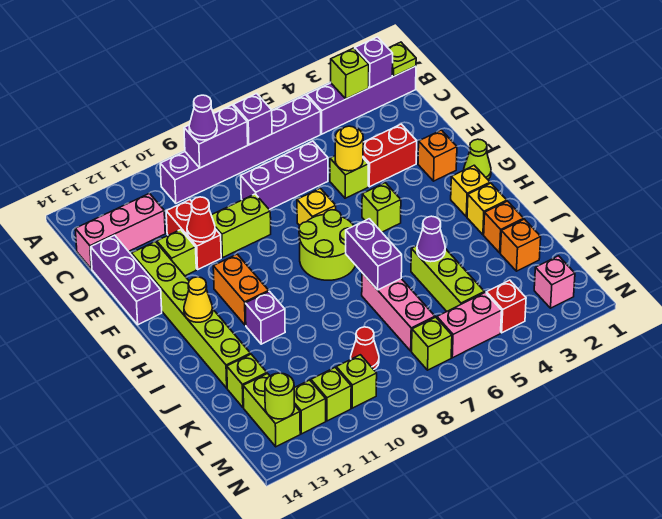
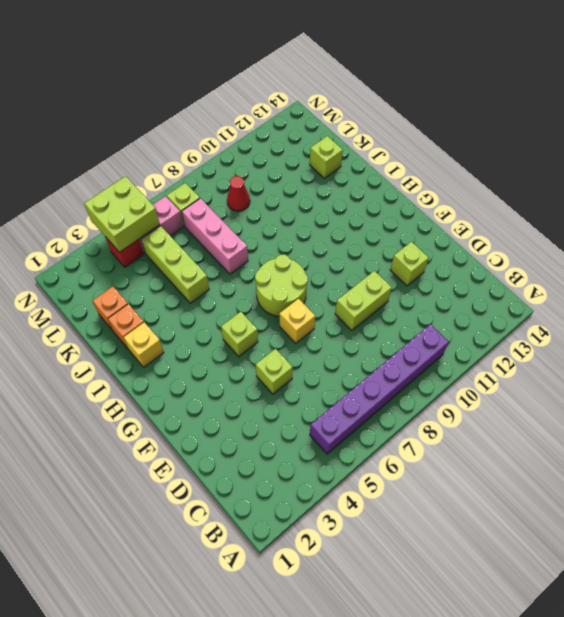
lime 2x2 brick [84,176,160,252] -> none
none -> purple 1x4 brick [307,66,416,134]
none -> pink 1x3 brick [75,193,165,269]
none -> purple 1x3 brick [241,141,328,210]
none -> red 1x2 brick [166,200,221,269]

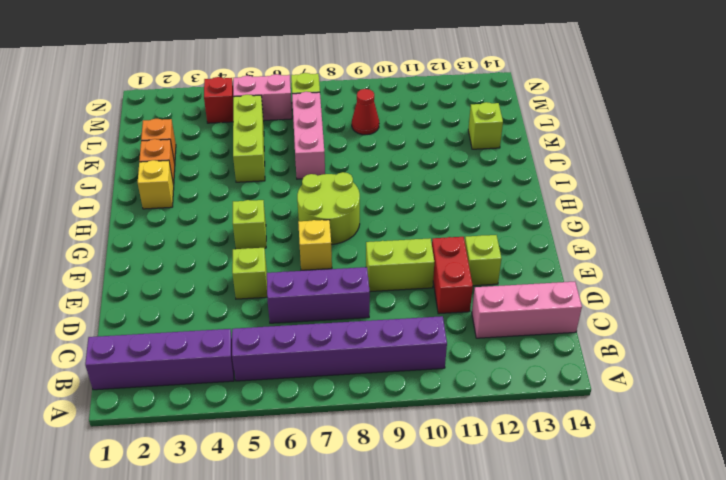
none -> purple 1x3 brick [91,235,162,325]
none -> red 1x2 brick [363,124,417,187]
none -> lime 1x6 brick [131,242,250,388]
none -> orange 1x1 brick [418,130,457,181]

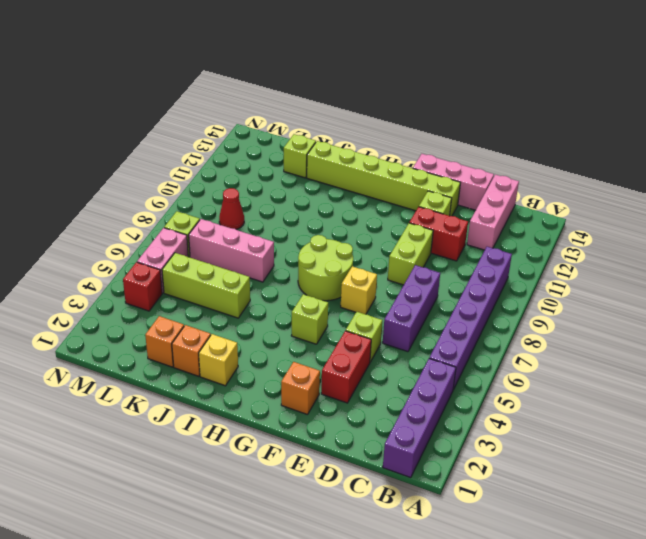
pink 1x3 brick [413,154,494,210] -> purple 1x3 brick [91,235,162,325]
none -> lime 1x1 cone [464,139,491,179]
none -> orange 1x2 brick [213,254,269,325]
none -> yellow 1x1 brick [451,165,490,217]
none -> purple 1x1 brick [245,291,285,344]

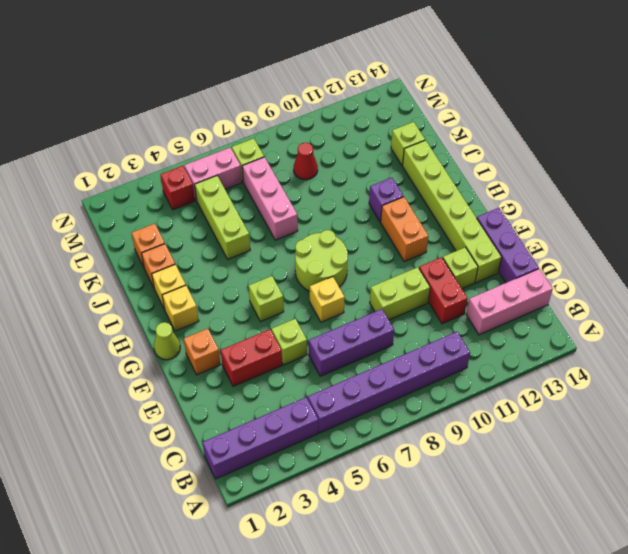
none -> lime 1x2 brick [243,374,300,447]
none -> pink 1x1 brick [534,256,575,308]
none -> lime 1x1 brick [336,355,377,408]
none -> lime 1x1 brick [311,368,351,421]

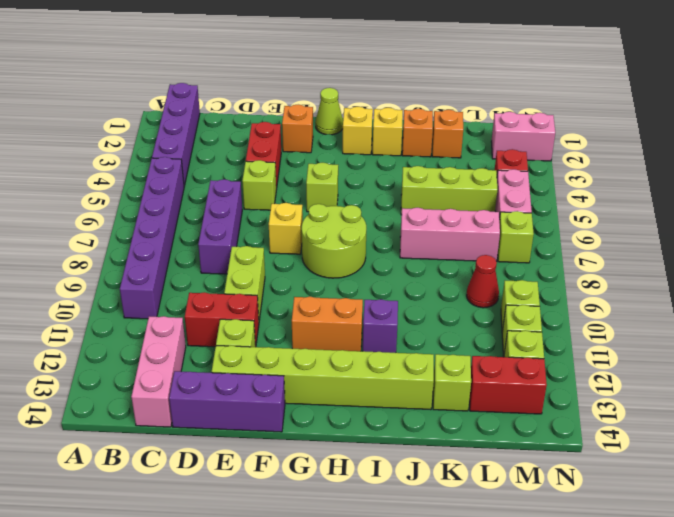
red 1x2 brick [469,356,547,414] -> lime 1x2 brick [243,374,300,447]
pink 1x2 brick [491,112,555,161] -> pink 1x1 brick [534,256,575,308]
none -> lime 1x1 plate [388,42,416,76]
none -> purple 1x1 brick [355,37,393,88]
none -> lime 1x1 brick [331,48,369,99]
none -> purple 1x1 brick [233,94,272,145]

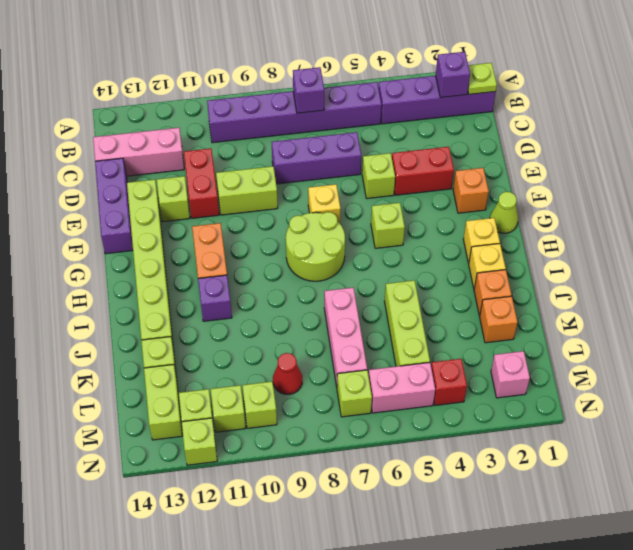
lime 1x1 brick [182,418,217,465] -> lime 1x1 brick moved to [331,48,369,99]
none -> purple 1x2 brick [184,105,248,168]
none -> yellow 1x1 round brick [335,126,363,171]
none -> red 1x1 cone [187,197,215,242]
none -> yellow 1x1 cone [184,277,213,322]

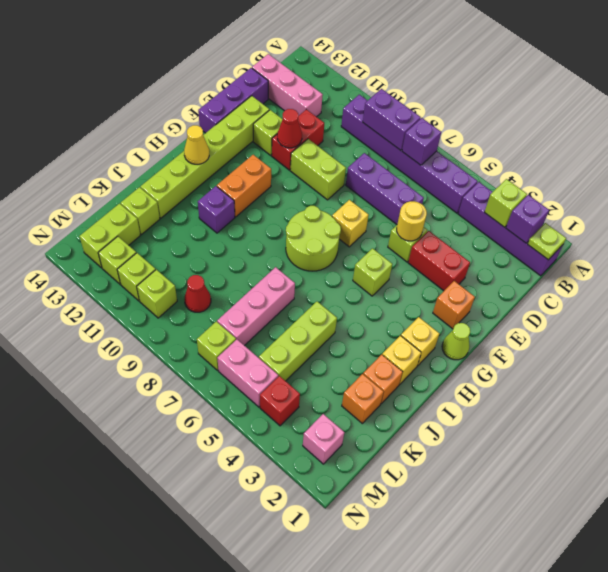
none -> purple 1x2 brick [346,219,402,290]
none -> purple 1x1 cone [417,216,445,262]
none -> lime 1x1 round brick [265,373,294,419]
none -> purple 1x1 cone [189,95,217,140]

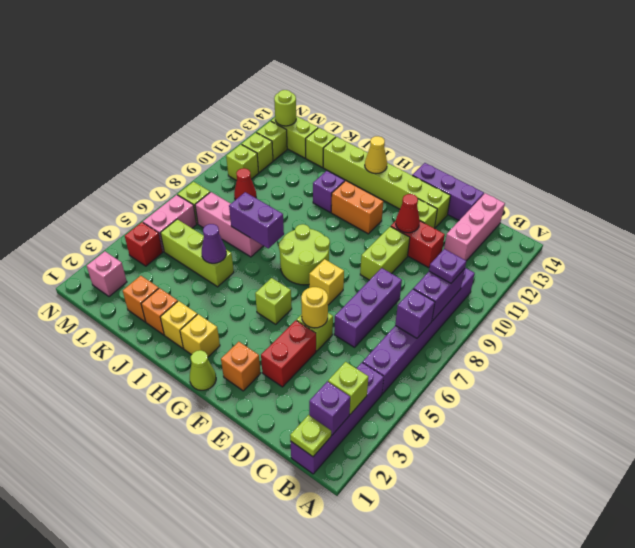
purple 1x1 plate [429,249,466,283] -> purple 1x1 cone [189,95,217,140]

